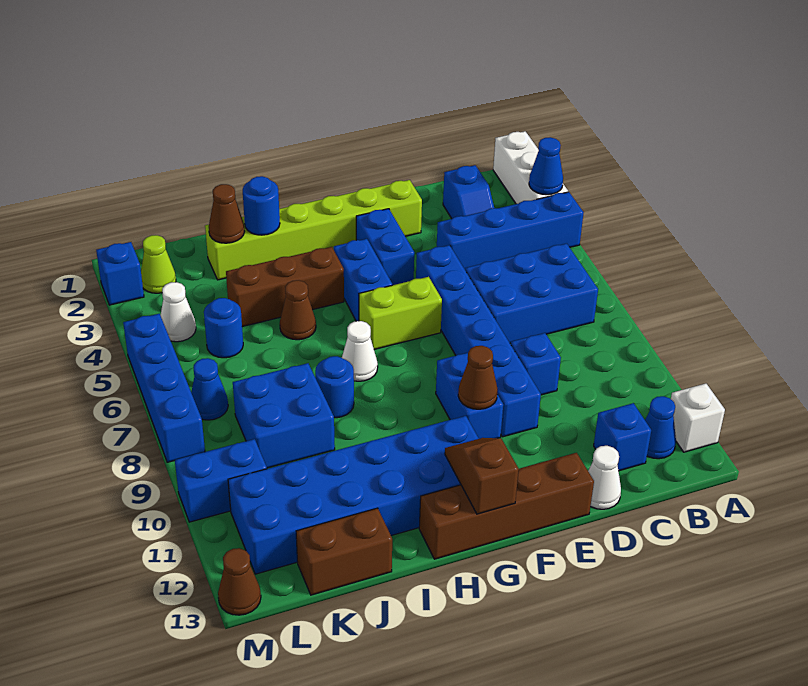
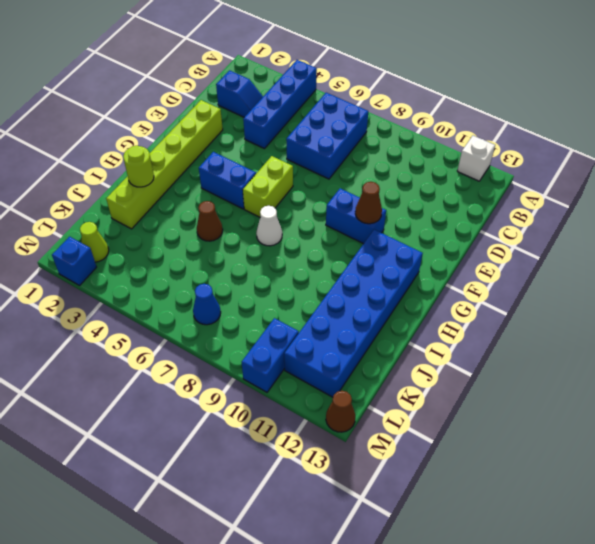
lime 1x1 round brick [123,146,154,187] -> blue 1x1 round brick [243,176,280,235]
none -> white 1x3 brick [493,131,568,204]
none -> blue 1x1 cone [645,396,676,459]
none -> blue 1x1 brick [594,403,651,471]
none -> blue 1x1 brick [511,333,561,395]

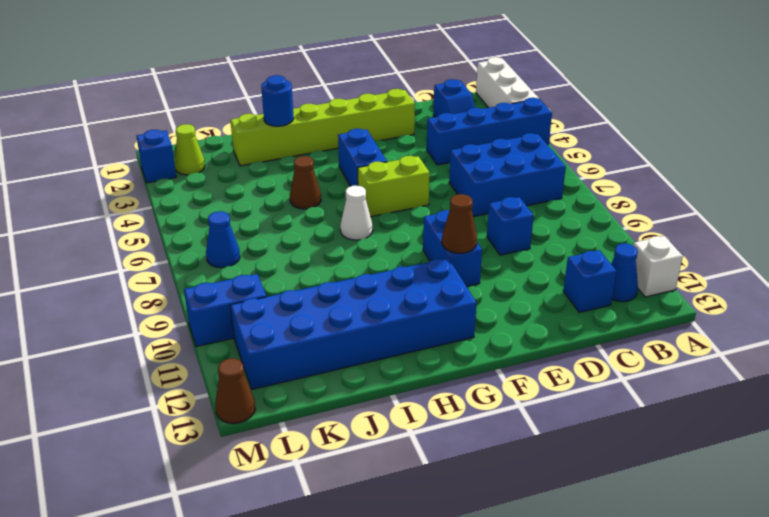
none -> white 1x1 cone [588,446,621,509]
none -> blue 1x6 brick [416,245,541,437]
none -> brown 1x4 brick [419,453,594,559]
none -> blue 1x2 brick [356,209,414,285]

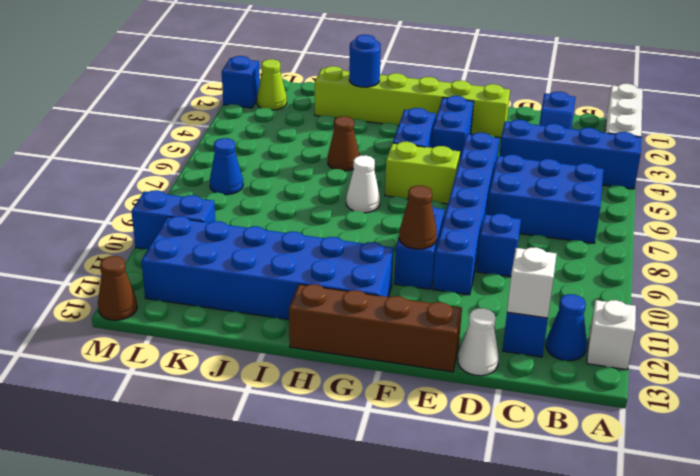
white 1x1 brick [507,247,556,318] -> none
none -> brown 1x3 brick [226,247,344,327]
none -> blue 1x1 round brick [315,356,354,418]
none -> blue 2x2 brick [233,363,335,468]
none -> brown 1x2 brick [296,508,392,595]

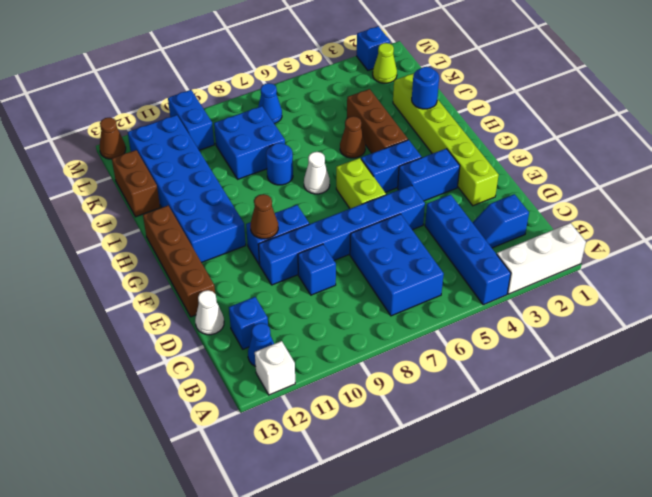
none -> blue 1x1 round brick [204,298,243,358]
none -> white 1x1 cone [161,282,196,342]
none -> blue 1x4 brick [123,314,205,462]
none -> blue 1x1 cone [529,137,563,195]

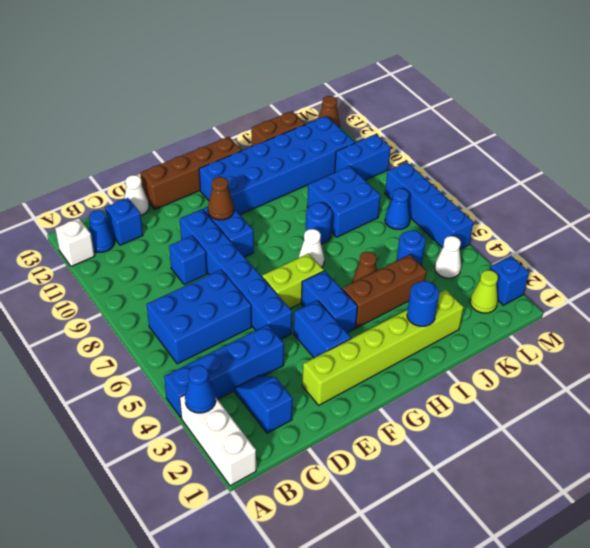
none -> brown 1x2 slope [445,438,519,514]
none -> brown 1x1 cone [209,184,245,243]

